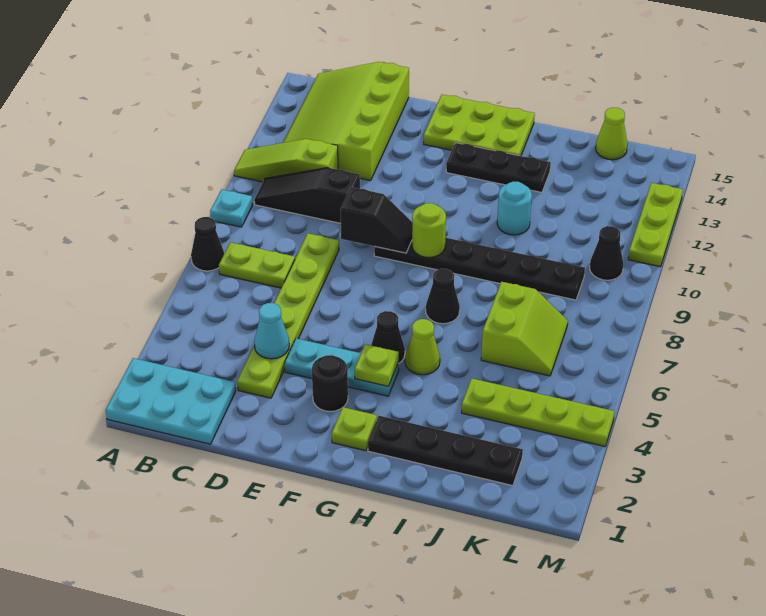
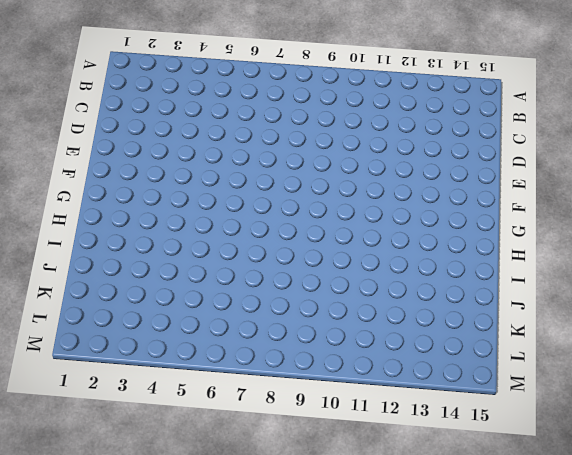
none -> cyan 2x3 plate [106,358,236,444]
none -> black 1x1 cone [191,217,224,271]
none -> cyan 1x1 plate [210,190,253,227]

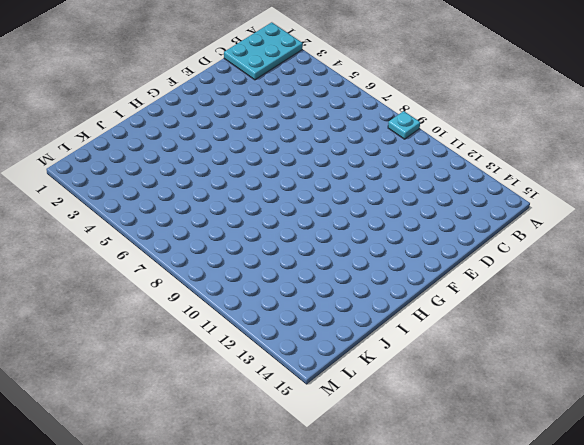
none -> black 1x1 cone [191,217,224,271]
none -> lime 1x3 slope [234,139,338,182]
none -> lime 1x2 plate [219,242,295,288]

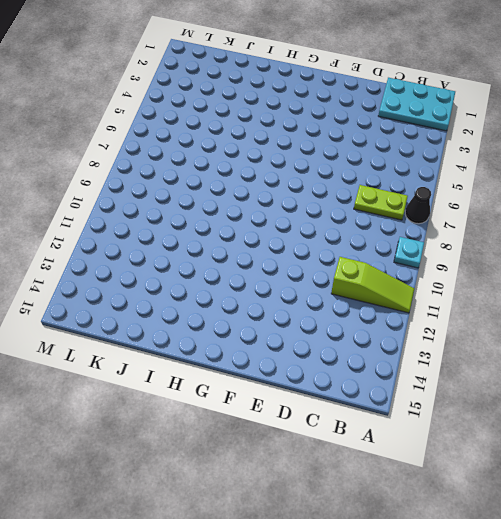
none -> black 1x3 slope [254,168,360,223]
none -> lime 3x4 slope [283,62,409,181]
none -> lime 1x6 plate [237,233,339,398]

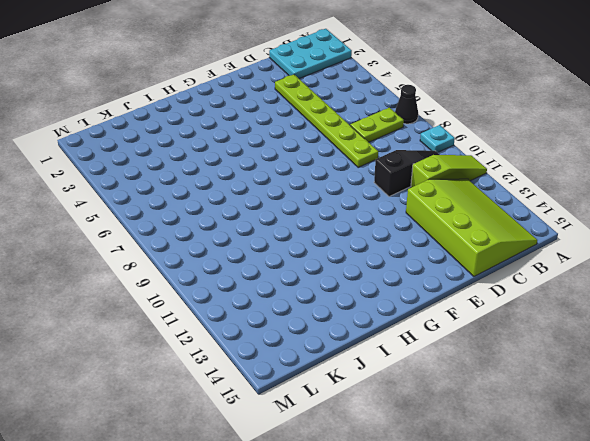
none -> cyan 1x3 plate [285,338,399,396]
none -> black 1x1 round brick [312,355,348,412]
none -> black 1x6 plate [374,238,585,300]

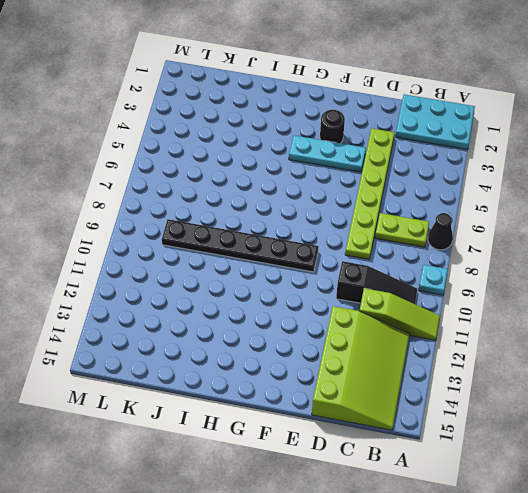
none -> lime 2x3 plate [424,95,535,156]
none -> lime 1x1 plate [332,407,377,451]
none -> black 1x1 cone [371,311,405,363]

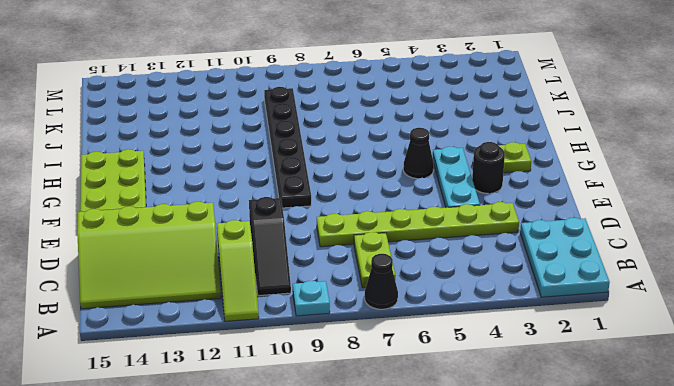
none -> black 1x3 plate [446,143,551,192]
none -> black 1x4 plate [368,416,523,486]
none -> lime 1x1 cone [405,319,440,375]

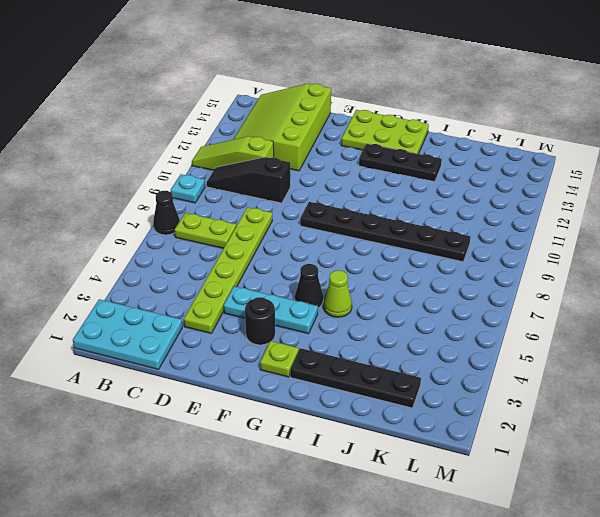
none -> black 1x1 cone [426,269,460,324]
none -> cyan 1x1 round brick [497,182,532,235]
none -> lime 1x4 plate [462,379,615,446]

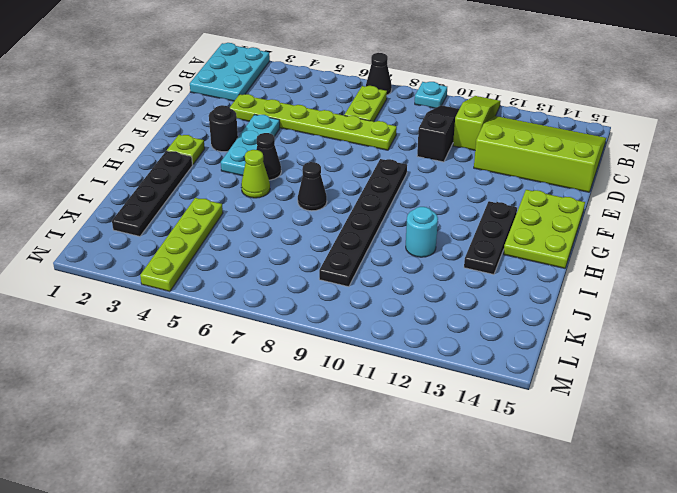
none -> lime 2x2 slope [481,282,568,376]
none -> lime 1x1 cone [596,108,628,160]
none -> black 1x1 cone [590,226,623,280]

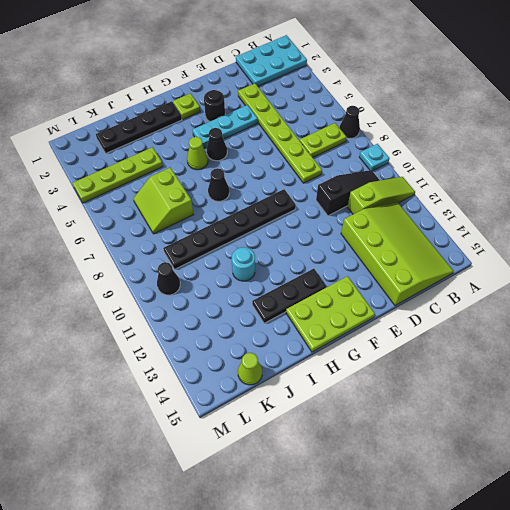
none -> lime 1x3 plate [628,183,683,267]
none -> cyan 1x1 cone [254,303,289,359]
none -> black 1x2 slope [340,187,412,253]

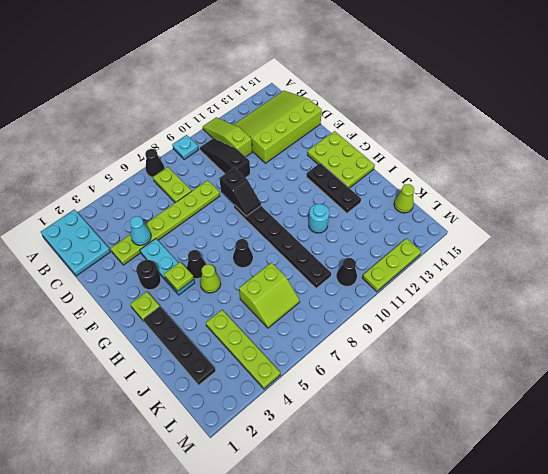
none -> lime 1x1 round brick [412,203,446,257]

